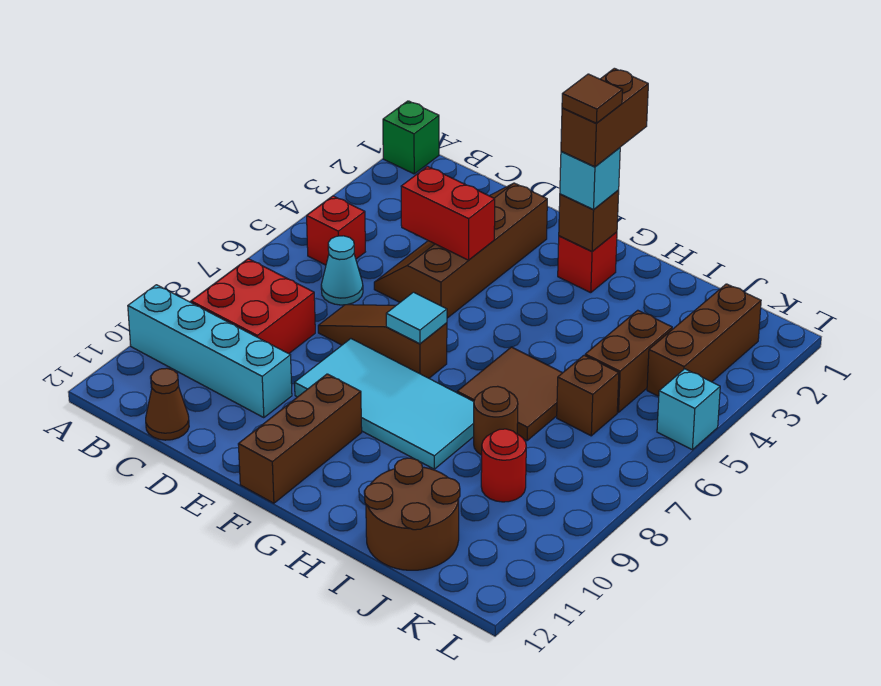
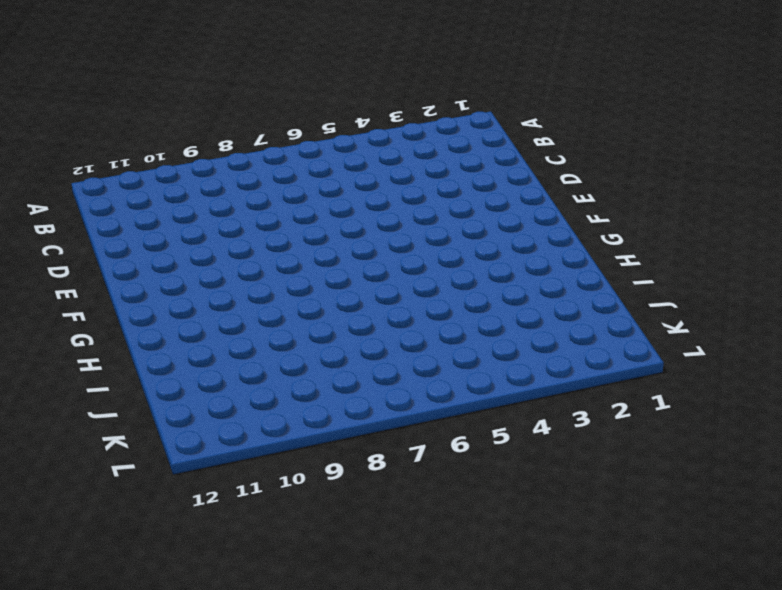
none -> green 1x1 brick [383,101,439,174]
none -> cyan 1x4 brick [128,285,292,418]
none -> red 1x1 brick [307,196,365,265]

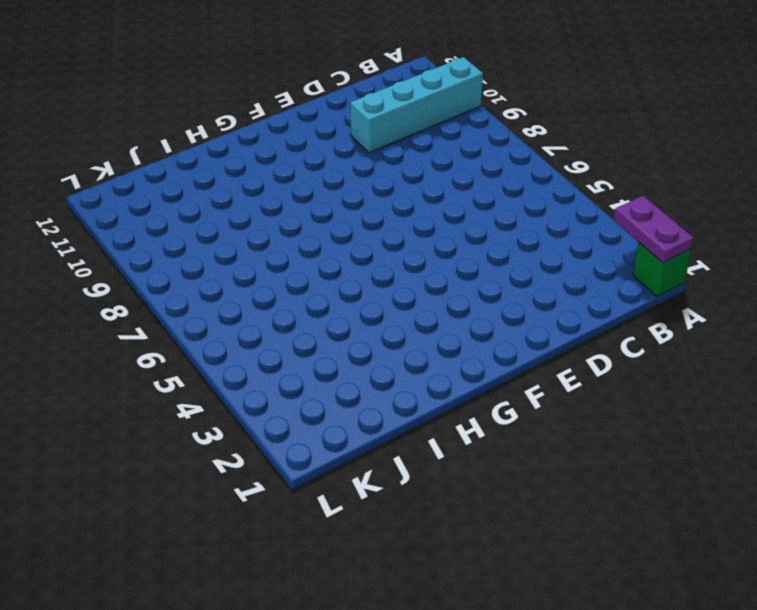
purple 1x2 plate [613,196,693,263] -> none
none -> red 1x1 brick [307,196,365,265]
none -> red 2x2 brick [191,259,315,354]
none -> cyan 1x1 cone [321,236,363,305]

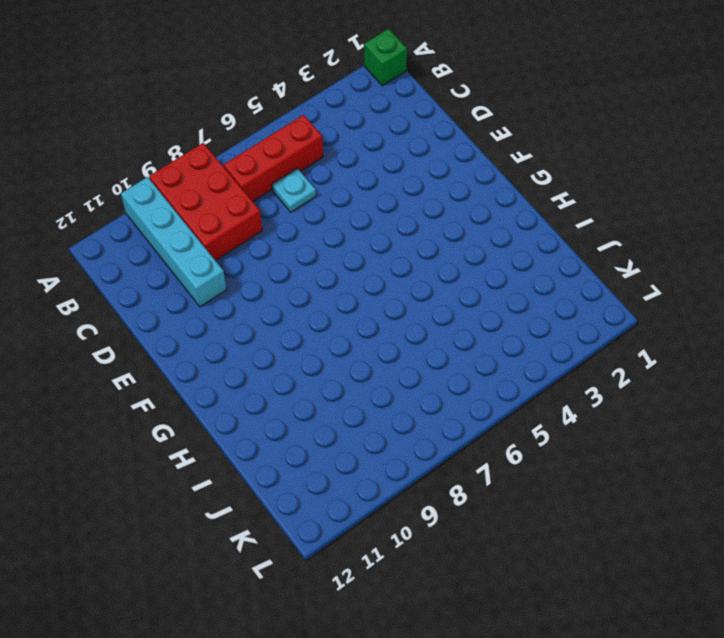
red 2x3 brick [149,143,262,261] -> red 2x2 brick [191,259,315,354]
red 1x3 brick [224,115,323,201] -> red 1x1 brick [307,196,365,265]
cyan 1x1 plate [272,168,316,212] -> cyan 1x1 cone [321,236,363,305]
none -> brown 1x1 cone [146,368,189,440]
none -> brown 2x4 slope [374,183,547,318]
none -> brown 1x3 slope [318,305,447,378]

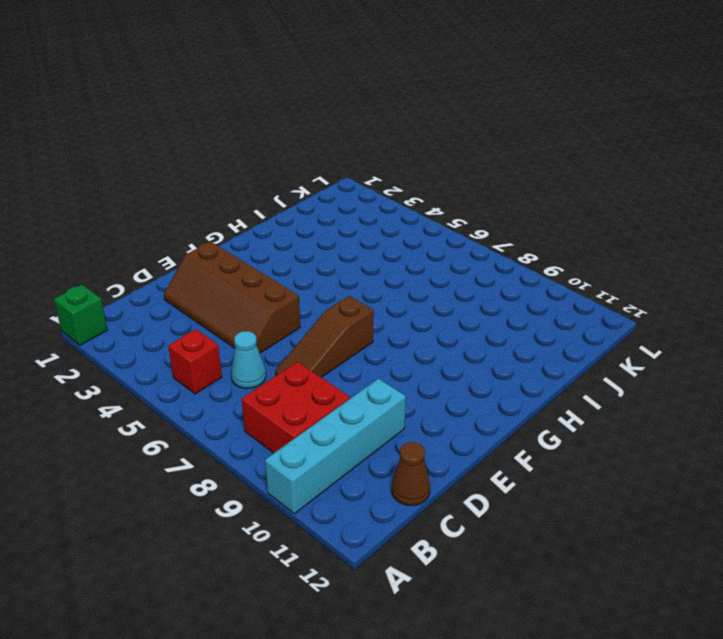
none -> cyan 2x4 tile [295,339,474,469]
none -> brown 1x3 brick [238,374,362,503]
none -> red 1x1 brick [558,232,617,293]

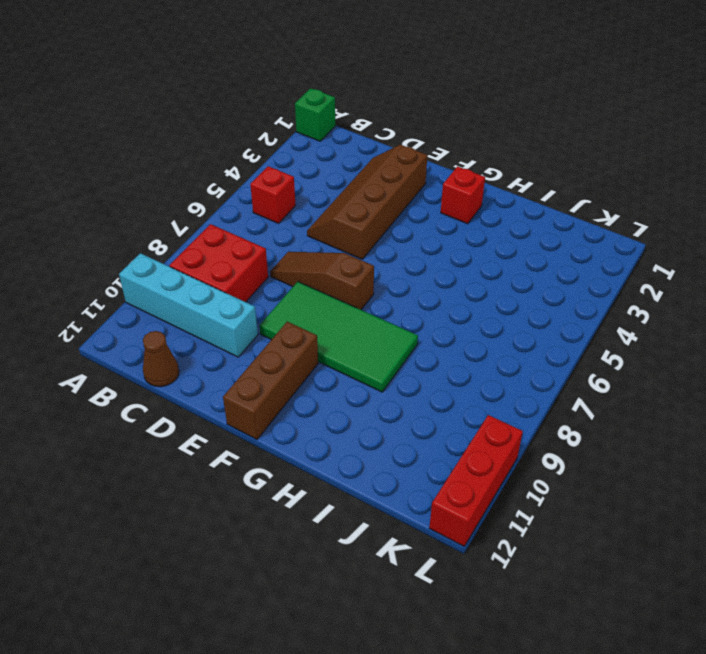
green 2x4 tile [259,282,418,392] -> cyan 2x4 tile [295,339,474,469]
red 1x3 brick [429,415,523,546] -> none
none -> cyan 1x1 cone [321,236,363,305]
none -> brown 2x2 tile [457,347,562,440]
none -> brown 1x1 round brick [474,386,518,455]

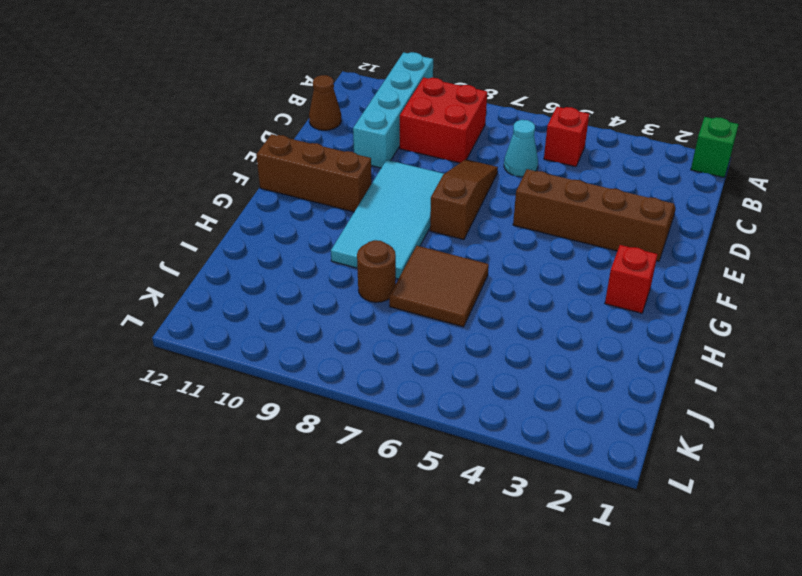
none -> brown 2x2 round brick [364,458,460,570]
none -> brown 1x2 brick [585,310,672,413]
none -> brown 1x1 brick [557,355,619,436]

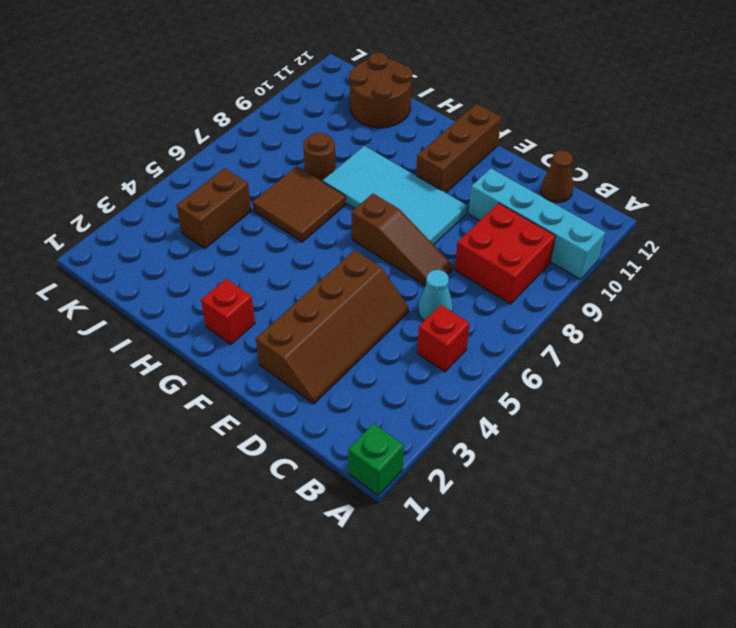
none -> brown 1x1 brick [557,355,619,436]
none -> red 1x1 round brick [481,429,526,502]
none -> brown 1x3 brick [647,284,761,396]

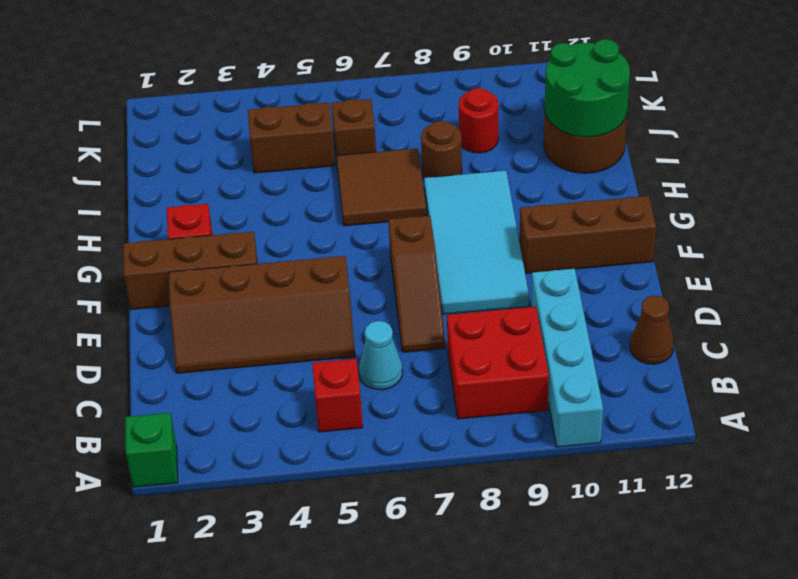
brown 1x3 brick [123,232,258,309] -> brown 1x3 brick moved to [647,284,761,396]
green 2x2 round brick [545,39,630,137] -> none
none -> cyan 1x1 brick [657,369,720,450]
none -> red 1x2 brick [401,166,495,260]
none -> cyan 1x1 tile [386,292,447,344]

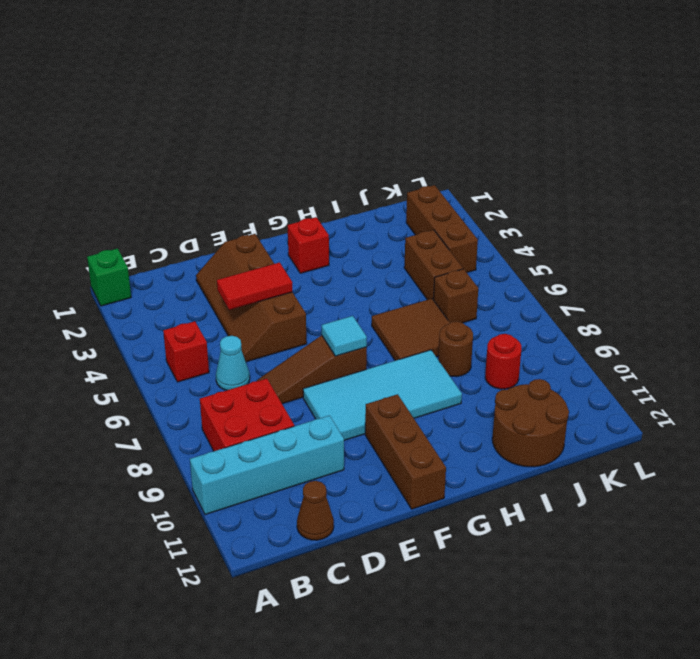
red 1x2 tile [217,262,292,310] -> red 1x2 brick [401,166,495,260]
none -> cyan 1x1 brick [657,369,720,450]
none -> brown 1x1 brick [559,190,619,251]
none -> cyan 1x1 brick [560,148,620,210]

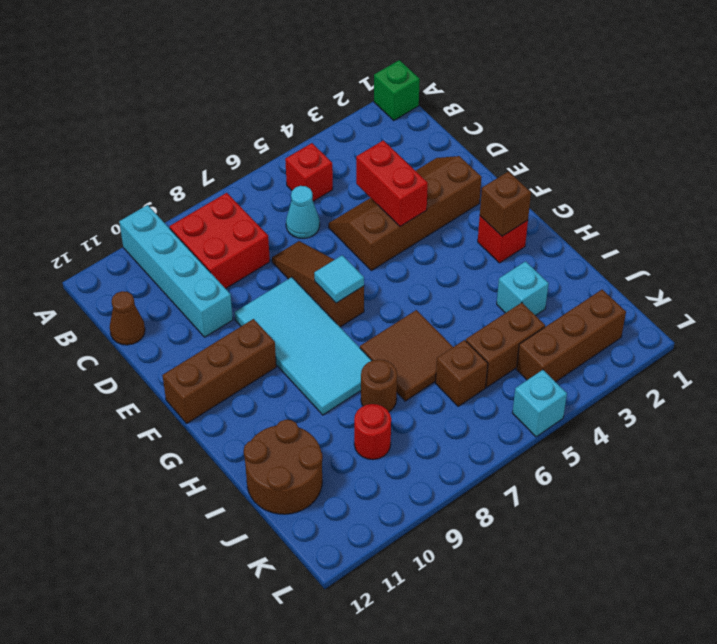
cyan 1x1 brick [497,261,549,316] -> cyan 1x1 brick moved to [560,148,620,210]
none -> brown 1x2 brick [561,68,648,167]
none -> brown 1x1 tile [562,74,623,123]

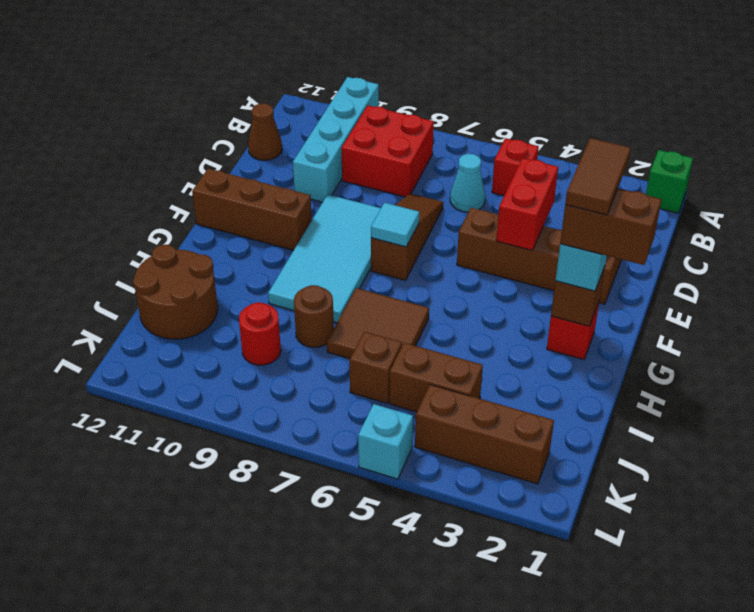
brown 1x2 tile [565,138,631,215] -> brown 1x1 tile [562,74,623,123]

